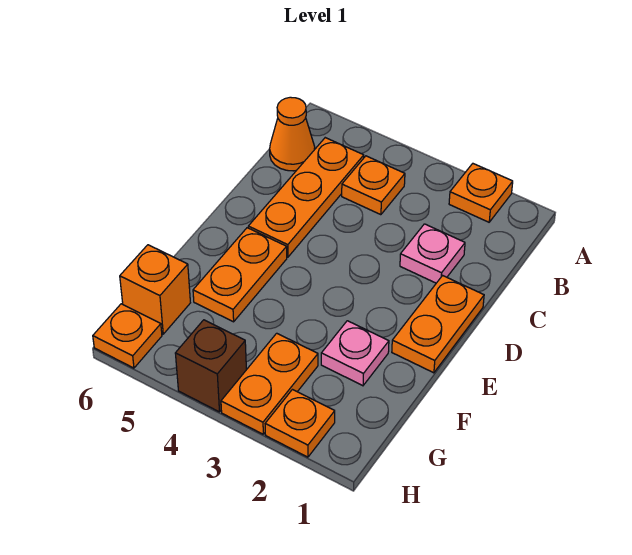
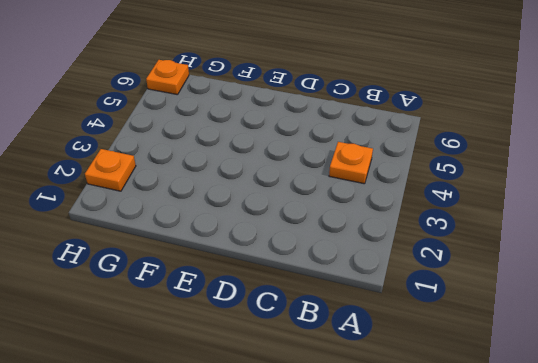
none -> orange 1x1 plate [449,164,513,222]
none -> orange 1x3 plate [248,138,364,257]
none -> orange 1x1 cone [270,97,315,171]

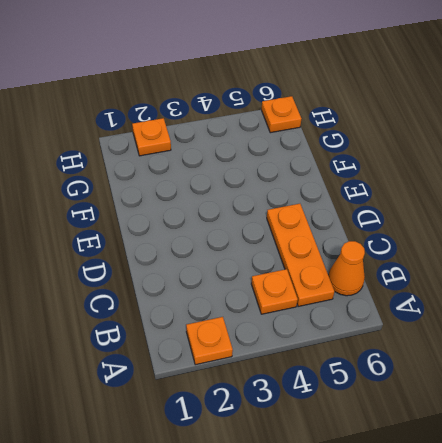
none -> pink 1x1 plate [400,224,465,283]
none -> orange 1x2 plate [392,276,484,373]
none -> orange 1x2 plate [193,228,287,322]

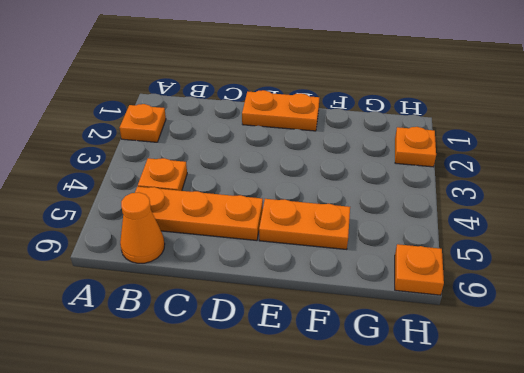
none -> pink 1x1 plate [400,224,465,283]
none -> pink 1x1 plate [321,321,389,386]
none -> orange 1x2 plate [221,333,318,434]

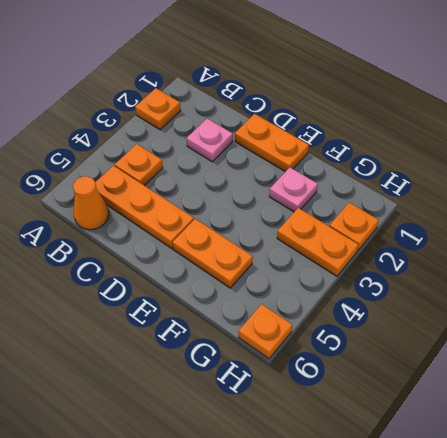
none -> orange 1x1 brick [120,245,190,334]
none -> brown 1x1 brick [175,320,246,412]

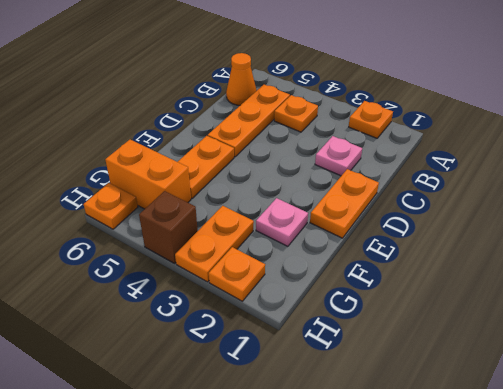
orange 1x2 brick [105,140,191,209] -> orange 1x1 brick [120,245,190,334]

